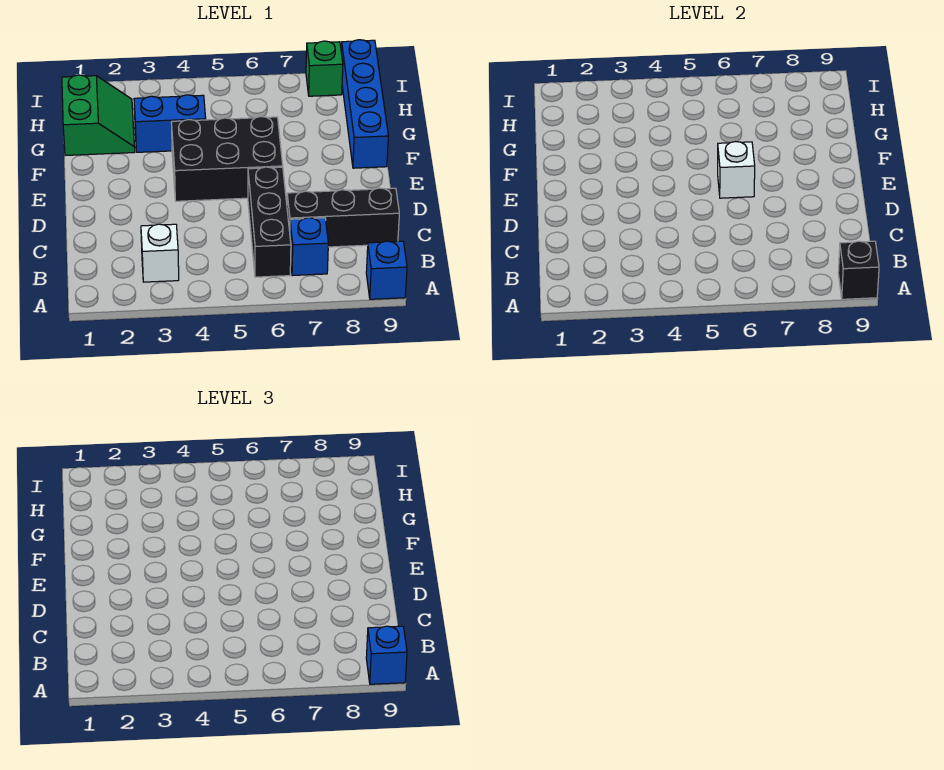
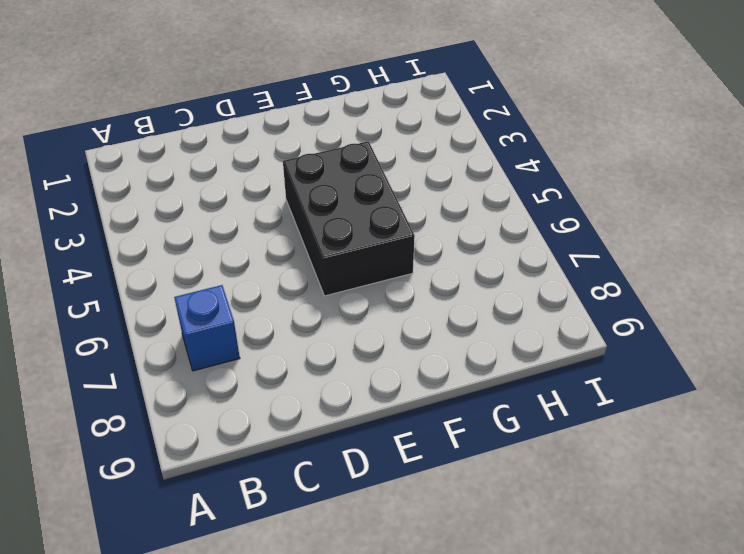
none -> blue 1x1 brick [366,241,407,299]
none -> white 1x1 brick [141,224,179,282]
none -> black 1x3 brick [248,167,291,277]

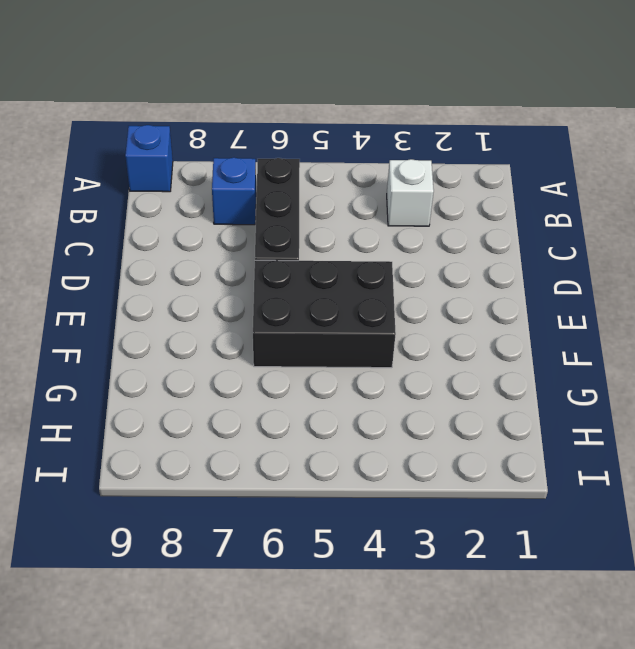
none -> black 1x3 brick [287,188,399,247]
none -> blue 1x4 brick [341,40,388,168]
none -> green 2x2 slope [62,75,135,155]

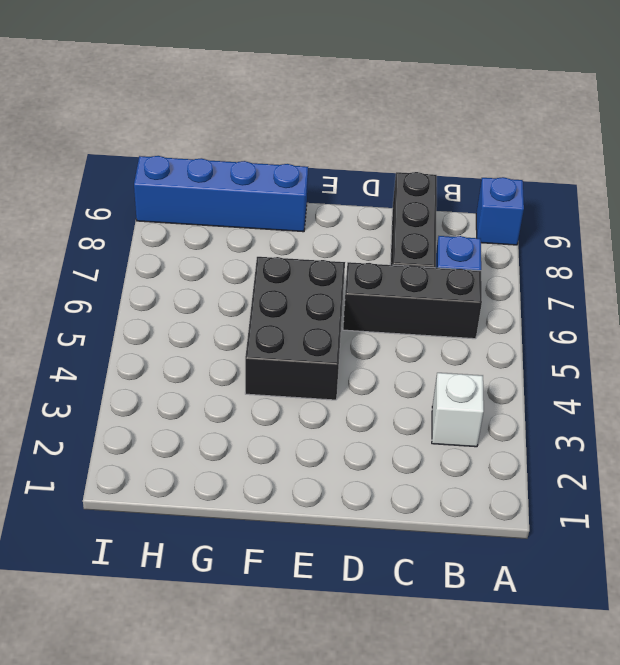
none -> green 2x2 slope [62,75,135,155]
none -> blue 1x2 brick [134,95,206,152]
none -> green 1x1 brick [306,41,343,96]

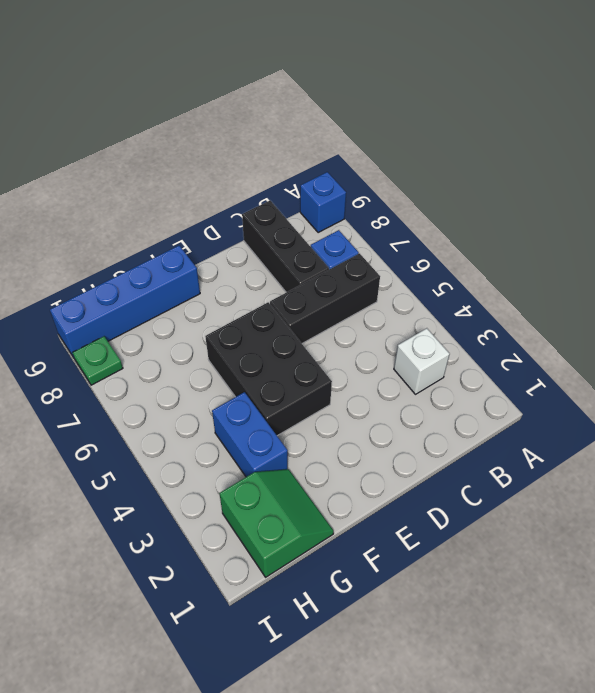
green 2x2 slope [219,469,334,577] -> green 2x2 slope turned to [62,75,135,155]
green 1x1 plate [72,336,123,385] -> green 1x1 brick [306,41,343,96]
none -> black 1x1 brick [838,241,879,299]
none -> white 1x1 brick [718,142,755,198]
none -> blue 1x1 brick [366,626,407,684]

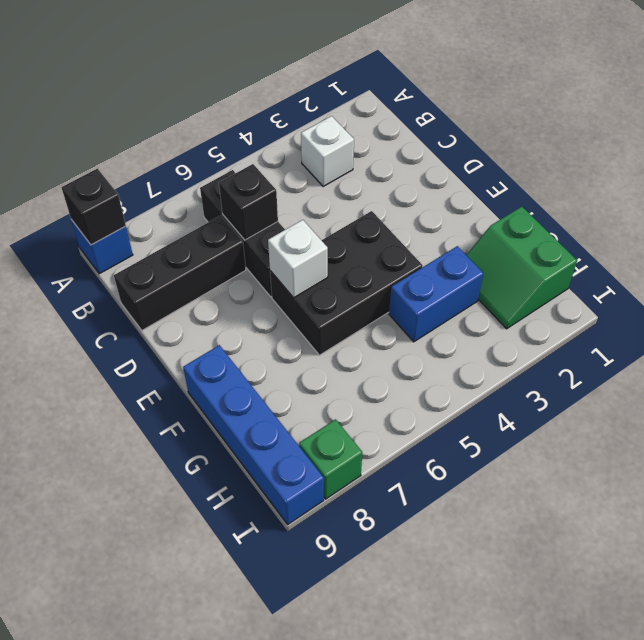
black 1x1 brick [219,164,278,240] -> none
none -> blue 1x1 brick [290,218,328,276]
none -> blue 1x1 brick [366,626,407,684]

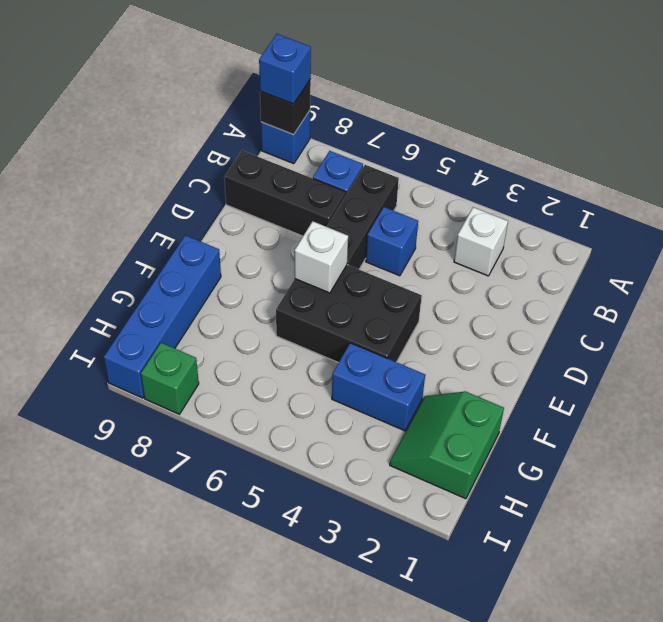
blue 1x1 brick [366,207,418,276] -> none

